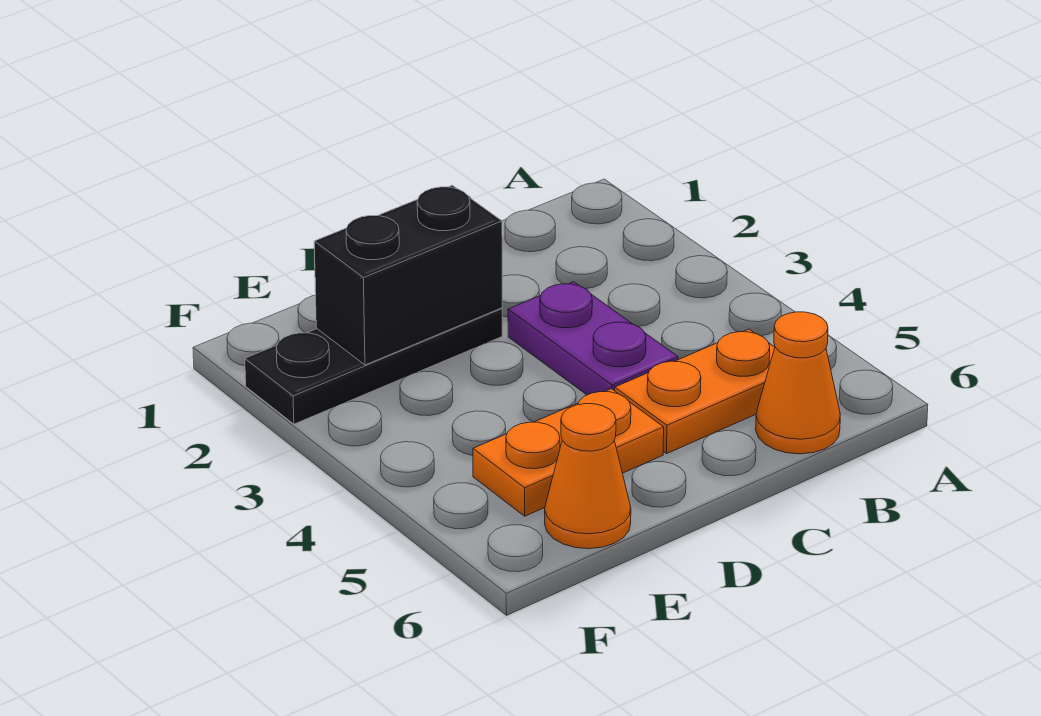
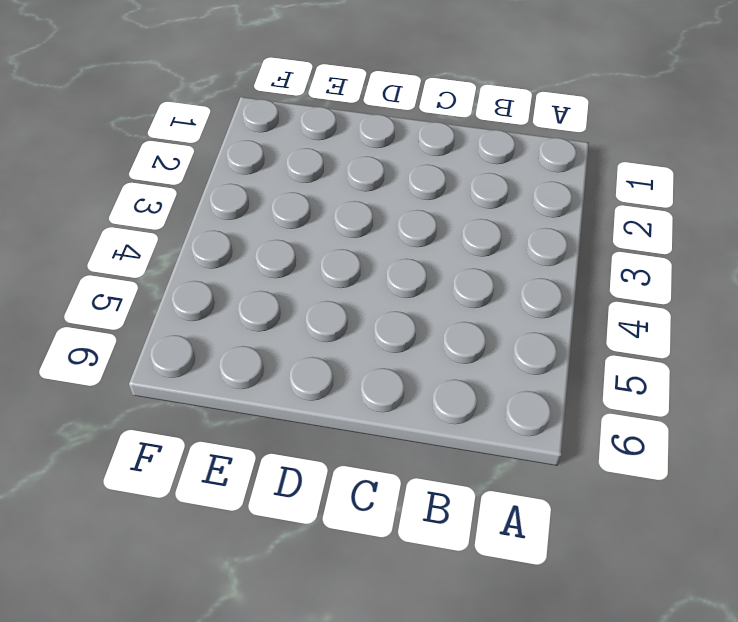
none -> orange 1x2 plate [615,329,775,454]
none -> orange 1x1 cone [756,312,840,454]

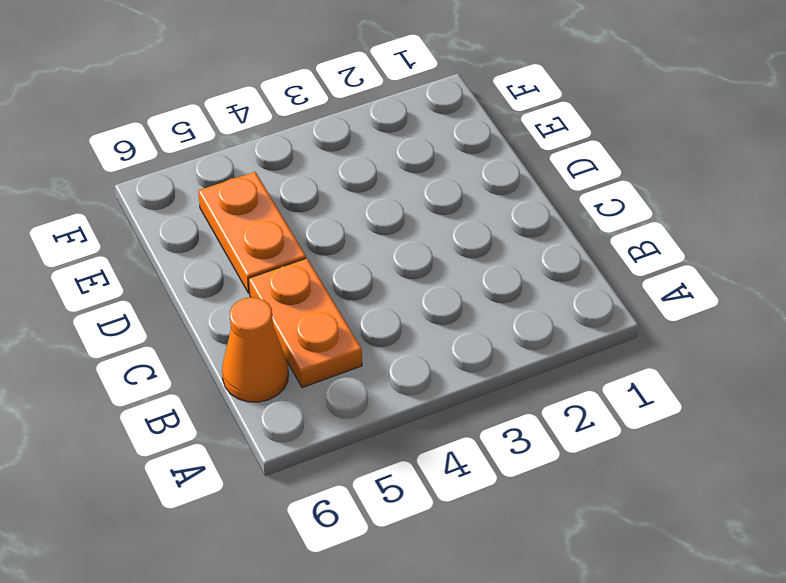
none -> purple 1x2 plate [508,282,678,395]
none -> black 1x3 plate [245,308,502,424]

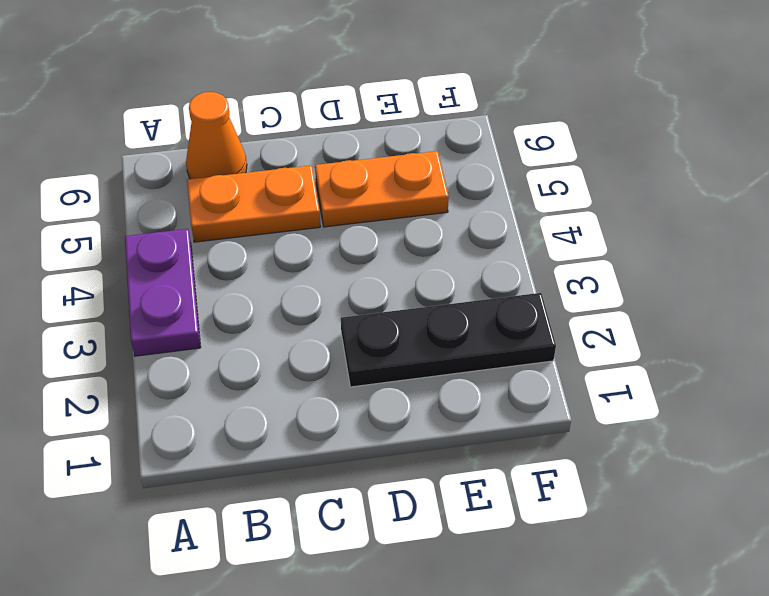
purple 1x2 plate [125,229,201,356] -> purple 1x2 plate moved to [508,282,678,395]
none -> orange 1x1 cone [545,404,631,549]
none -> black 1x2 brick [314,185,502,365]

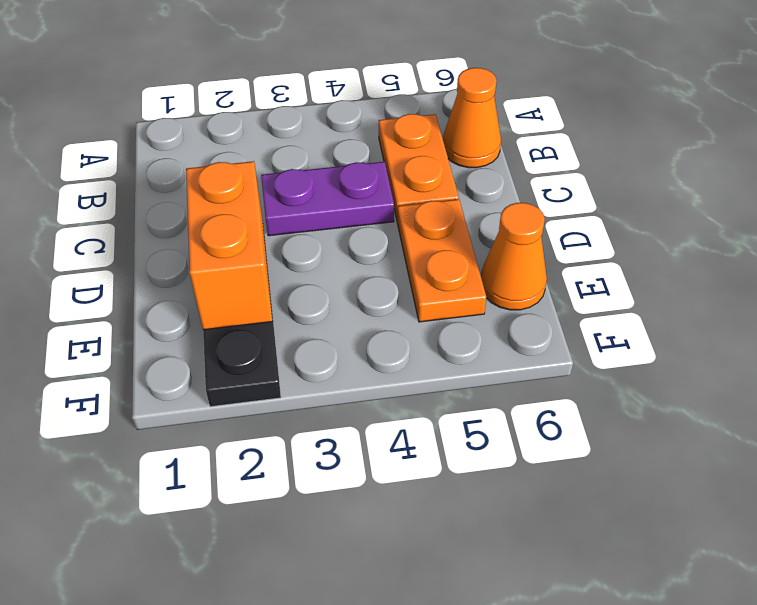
orange 1x2 brick [186,161,273,330] -> black 1x2 brick [314,185,502,365]

